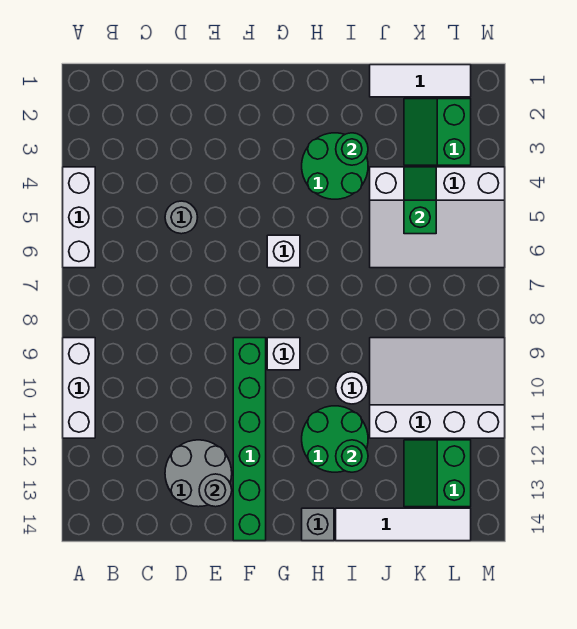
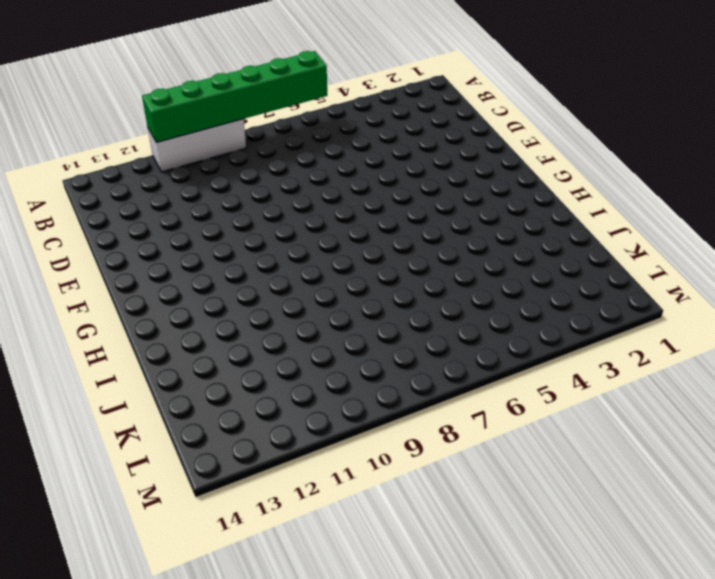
green 1x6 brick [142,51,327,143] -> green 1x6 brick moved to [233,338,266,541]
none -> white 1x3 brick [63,167,95,268]
none -> grey 1x1 round brick [165,201,198,234]
none -> grey 2x2 round brick [165,440,232,507]

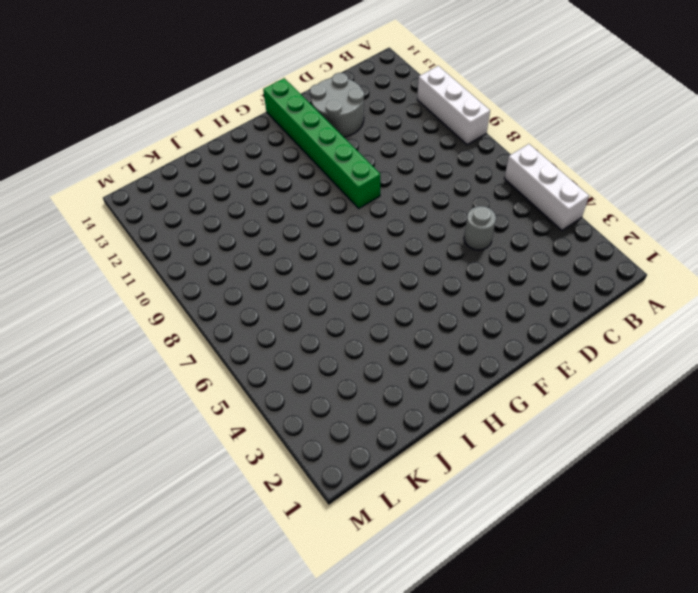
none -> white 1x1 brick [267,235,300,268]
none -> white 1x1 brick [267,338,300,370]
none -> green 2x2 round brick [302,133,368,199]

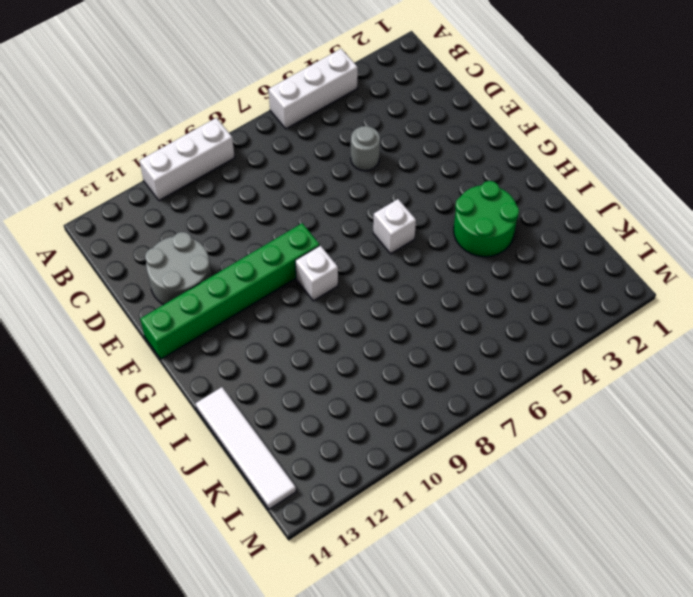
none -> green 2x2 round brick [302,406,368,472]
none -> grey 1x1 brick [302,508,334,541]
none -> white 1x1 round brick [336,372,368,404]

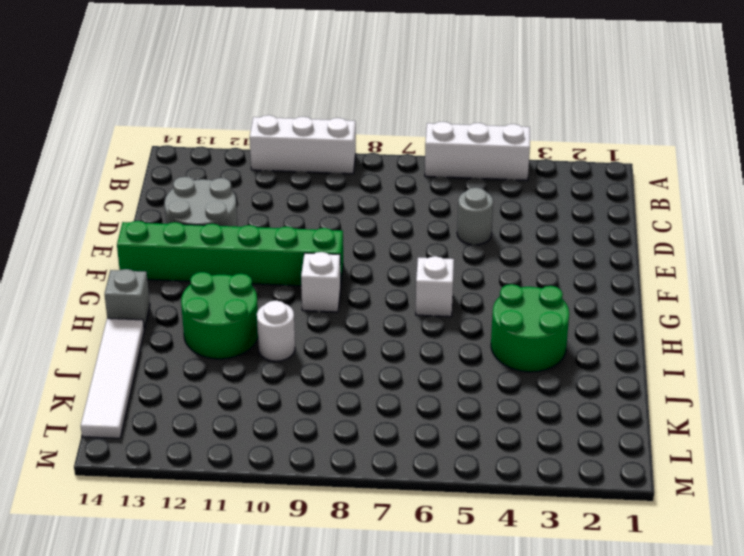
none -> white 1x3 tile [370,65,471,97]
none -> white 3x4 slope [370,167,505,268]
none -> white 3x4 slope [370,338,505,438]

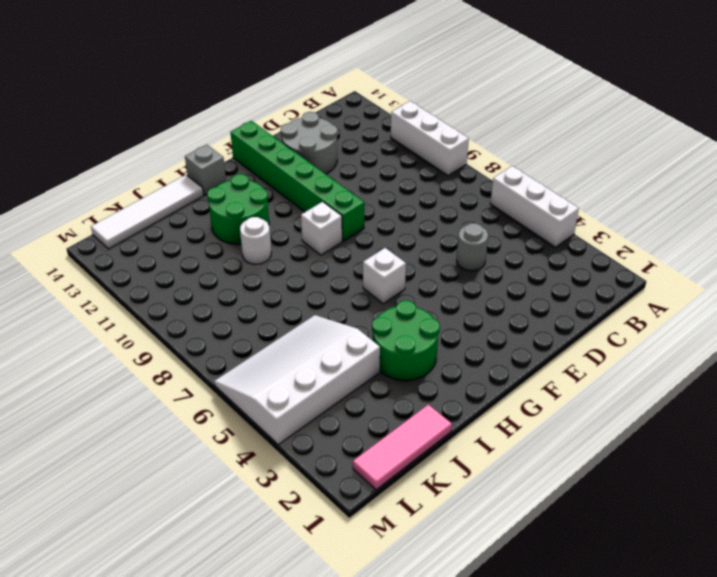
pink 1x3 tile [353,404,452,490] -> white 1x3 tile [370,65,471,97]
none -> white 3x4 slope [370,338,505,438]
none -> green 2x2 slope [404,99,471,165]
none -> green 2x2 slope [404,440,471,507]

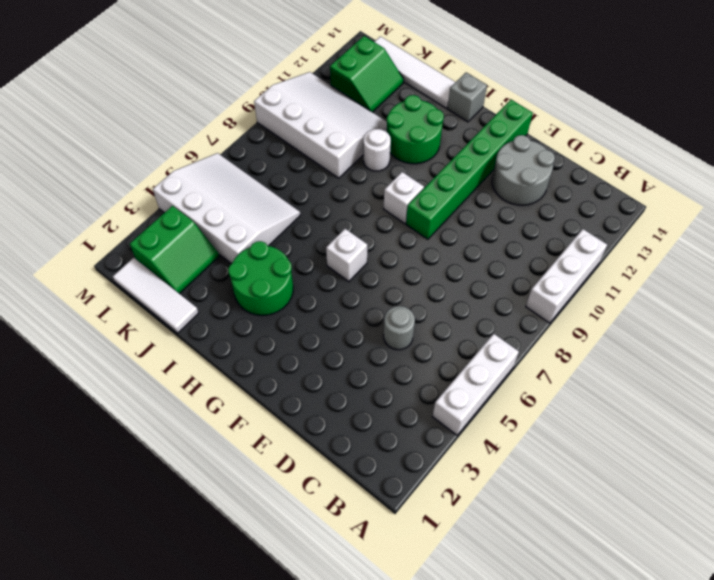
white 3x4 slope [254,72,387,178] -> white 3x4 slope turned to [370,338,505,438]
none -> grey 1x1 round brick [199,474,232,507]
none -> green 1x1 round brick [336,133,368,165]
none -> green 1x1 round brick [336,440,368,472]

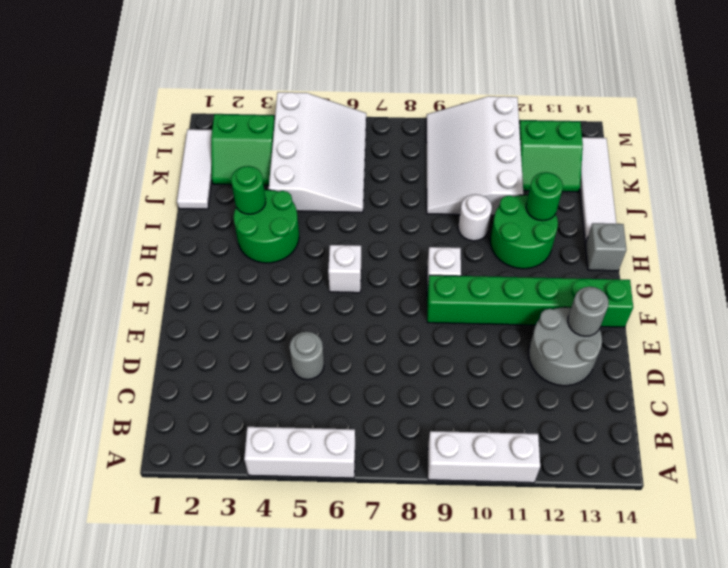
none -> green 1x2 slope [404,167,436,234]

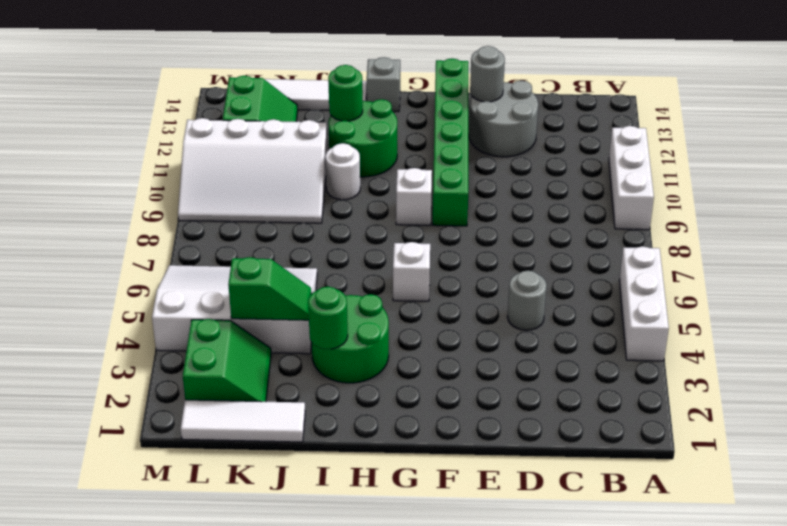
green 1x2 slope [228,257,311,320] -> green 1x2 slope turned to [404,167,436,234]

